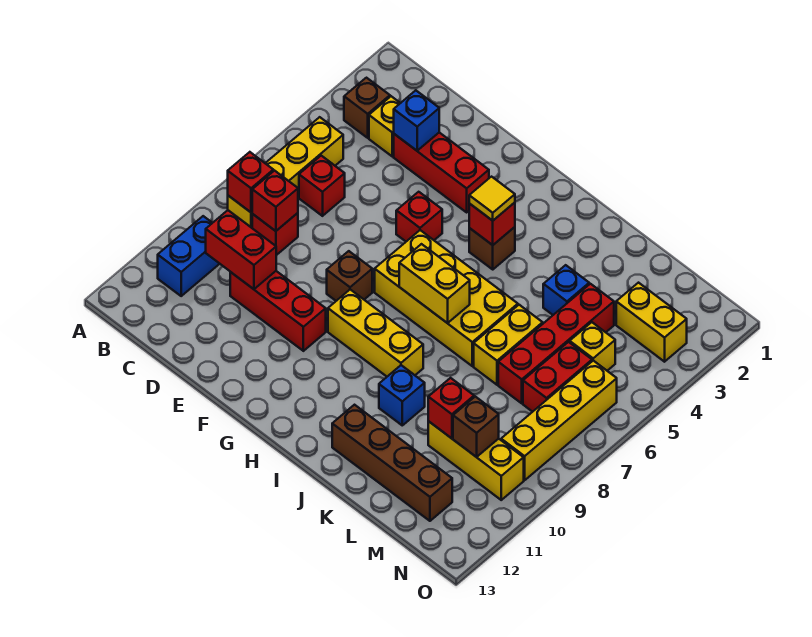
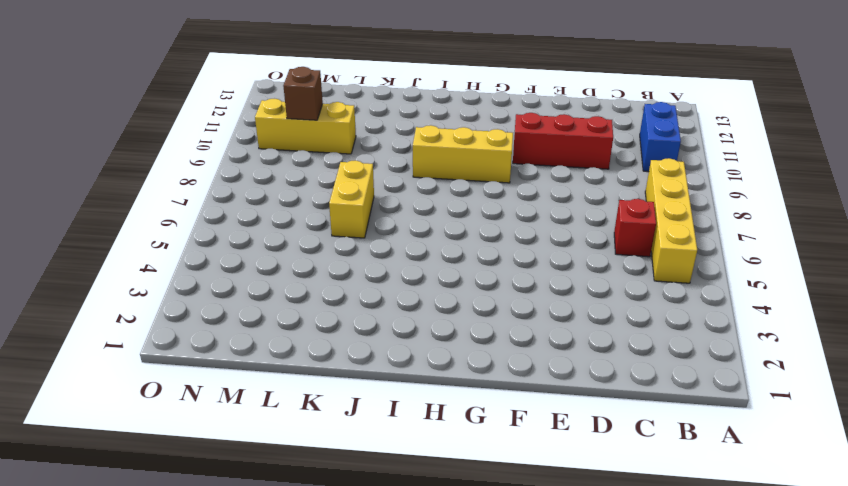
none -> brown 1x1 brick [344,78,390,138]
none -> yellow 1x1 brick [369,96,400,157]
none -> red 1x1 brick [252,213,298,255]
none -> red 1x3 brick [394,133,489,212]

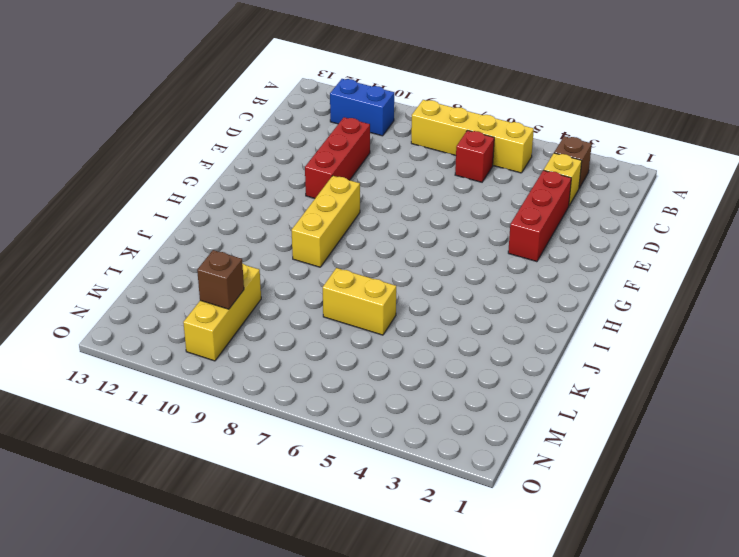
none -> red 1x1 brick [252,213,298,255]
none -> red 1x1 brick [396,192,442,241]
none -> brown 1x1 brick [327,251,372,301]
none -> yellow 2x4 brick [375,230,518,366]

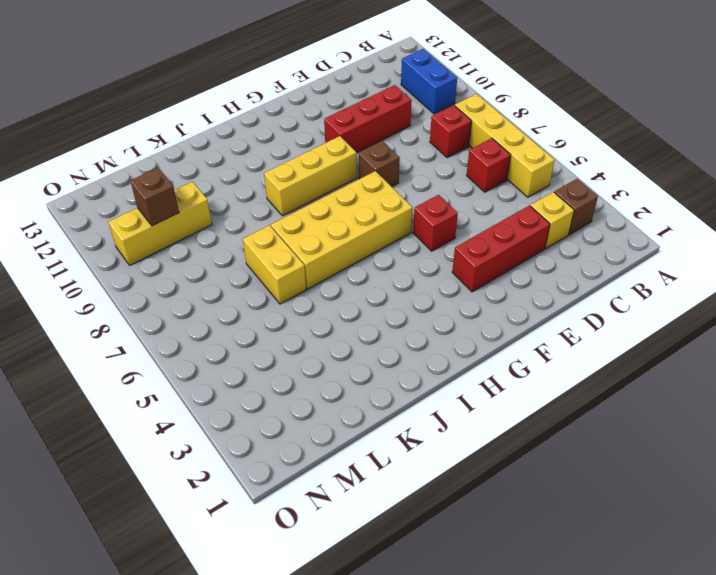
none -> brown 1x1 brick [469,227,515,269]
none -> blue 1x1 brick [379,365,425,425]
none -> brown 1x4 brick [332,405,452,521]
none -> blue 1x1 brick [543,265,589,315]

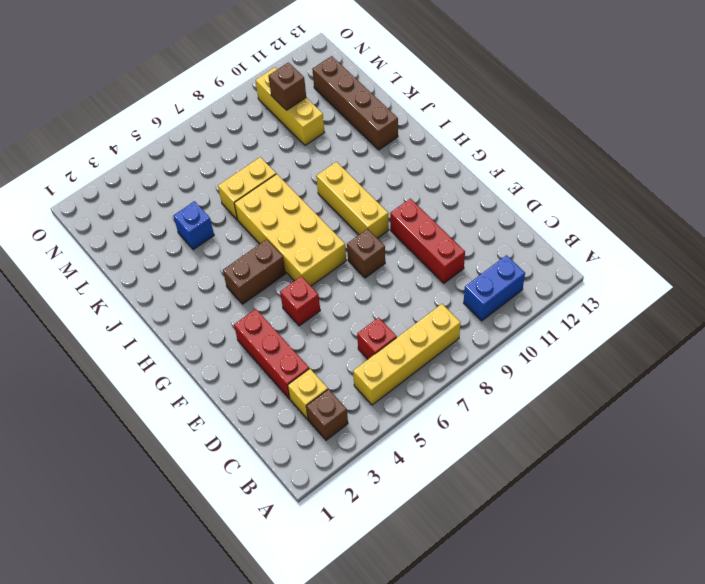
brown 1x2 brick [223,239,286,304] -> brown 1x1 brick [469,227,515,269]
none -> red 1x1 brick [252,213,298,255]
none -> blue 1x1 brick [379,365,425,425]
none -> red 1x4 brick [498,284,614,403]
none -> yellow 1x2 brick [616,283,687,362]

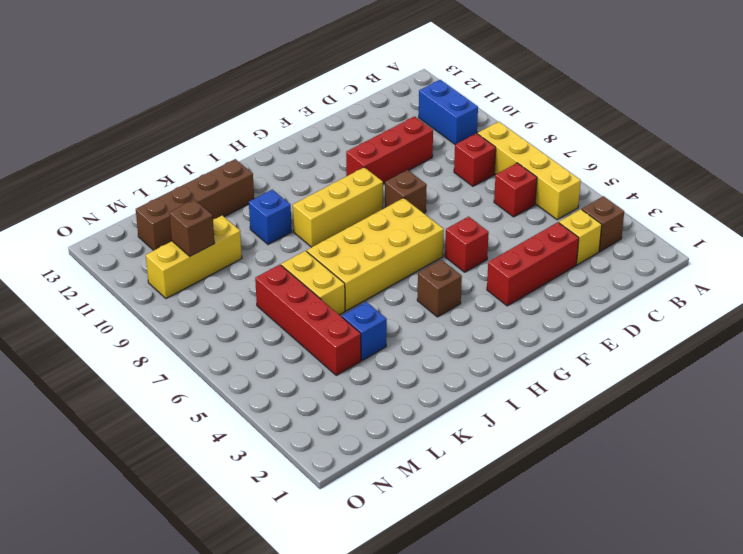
none -> yellow 1x2 brick [616,283,687,362]
none -> yellow 1x1 brick [570,322,615,371]
none -> red 1x2 brick [523,342,592,412]
none -> yellow 1x4 brick [501,361,617,480]

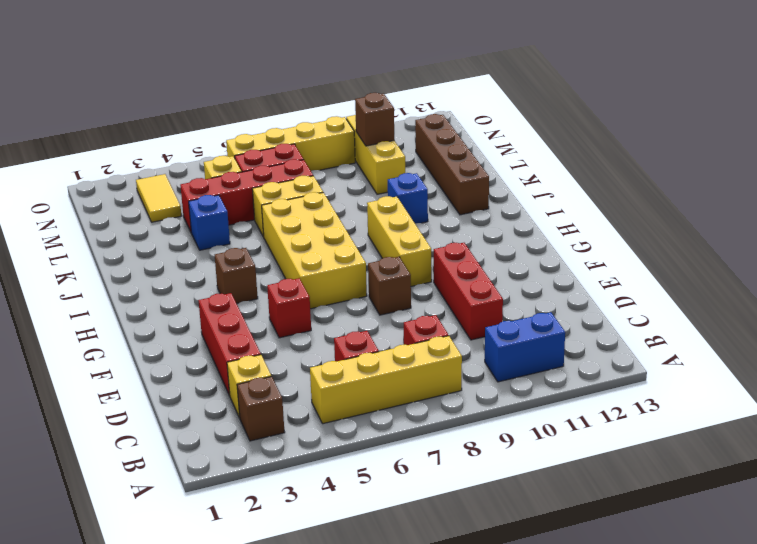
yellow 1x2 tile [136,174,181,222] -> yellow 1x2 brick [616,283,687,362]
none -> red 1x1 brick [228,152,273,212]
none -> red 1x1 brick [252,171,298,231]
none -> red 1x2 brick [206,210,276,289]
none -> blue 1x1 brick [394,90,439,151]

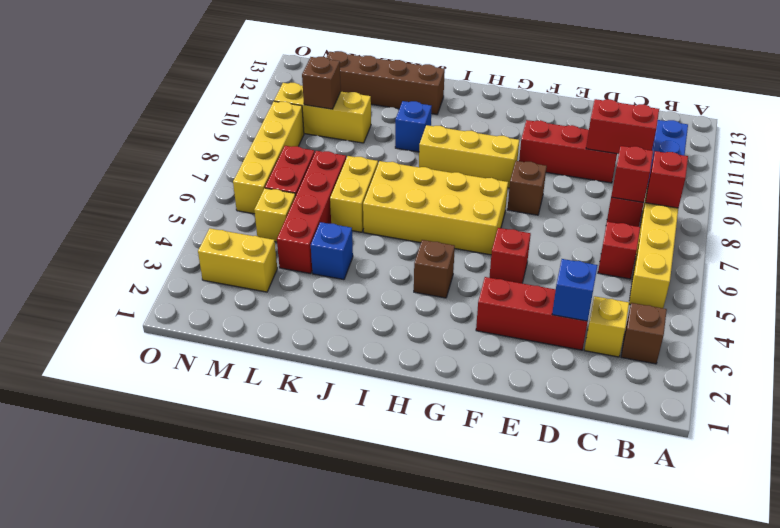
none -> red 1x1 brick [469,203,515,245]
none -> yellow 1x2 brick [399,244,470,323]
none -> red 1x1 brick [428,378,474,438]
none -> yellow 1x1 tile [469,177,515,221]

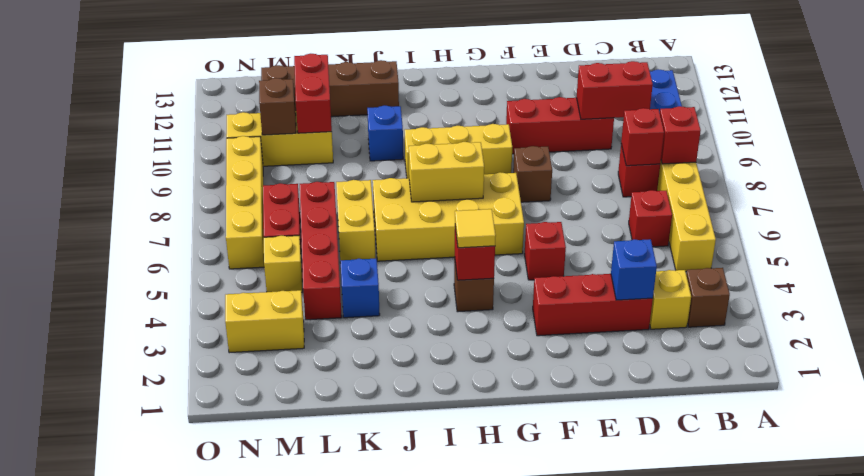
red 1x2 brick [294,54,332,133] -> red 1x1 brick [428,378,474,438]

